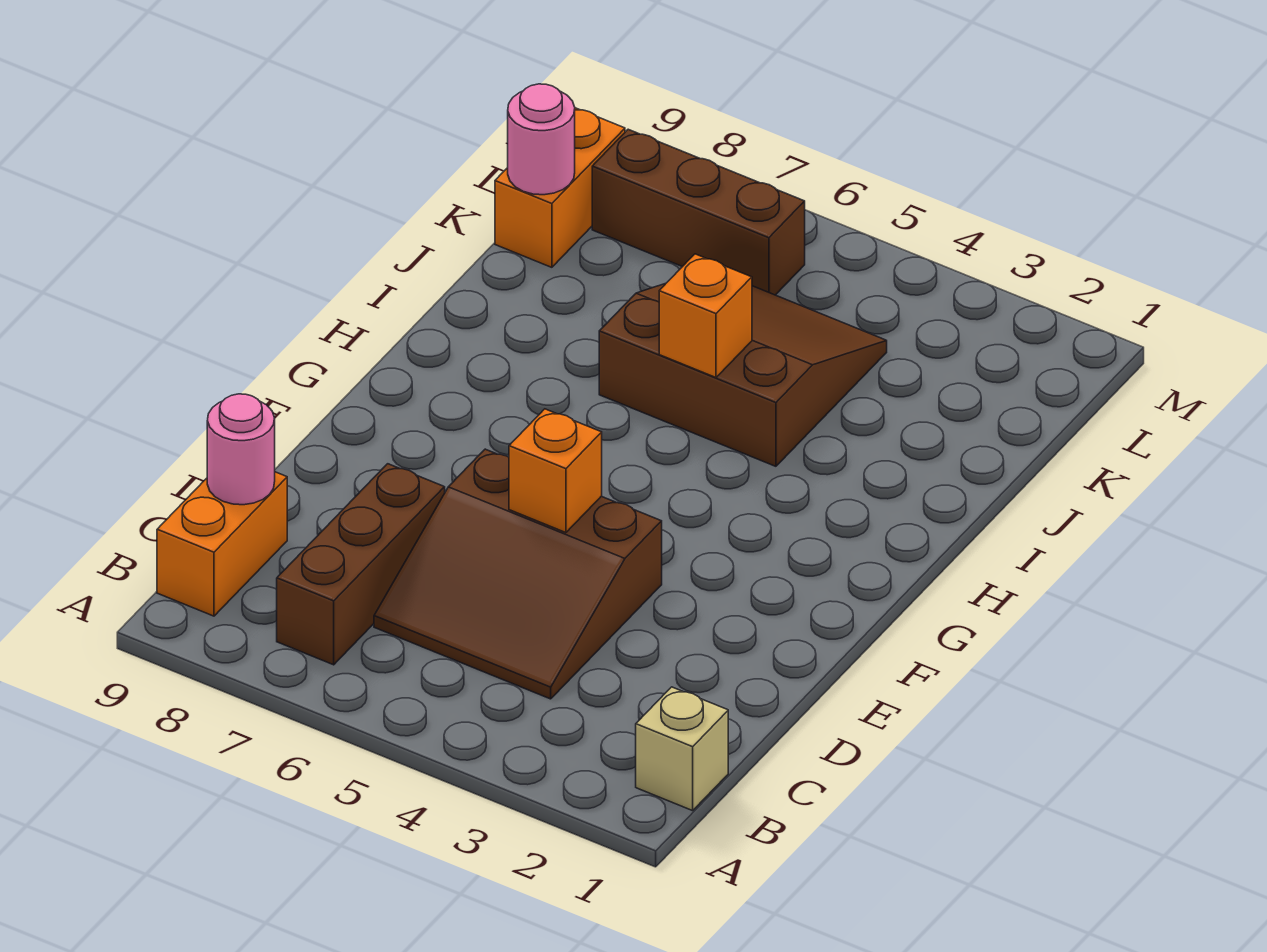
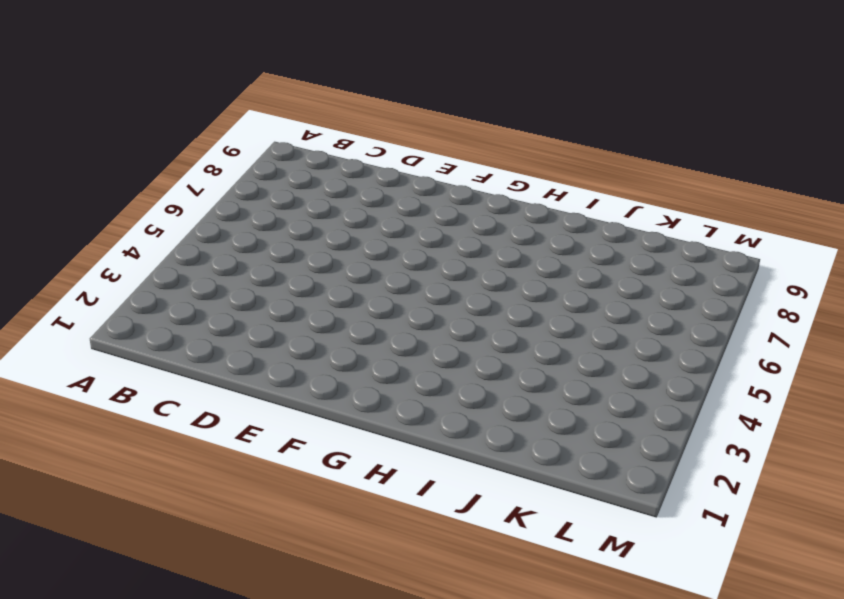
none -> tan 1x1 brick [636,687,728,811]
none -> brown 1x3 brick [277,464,445,665]

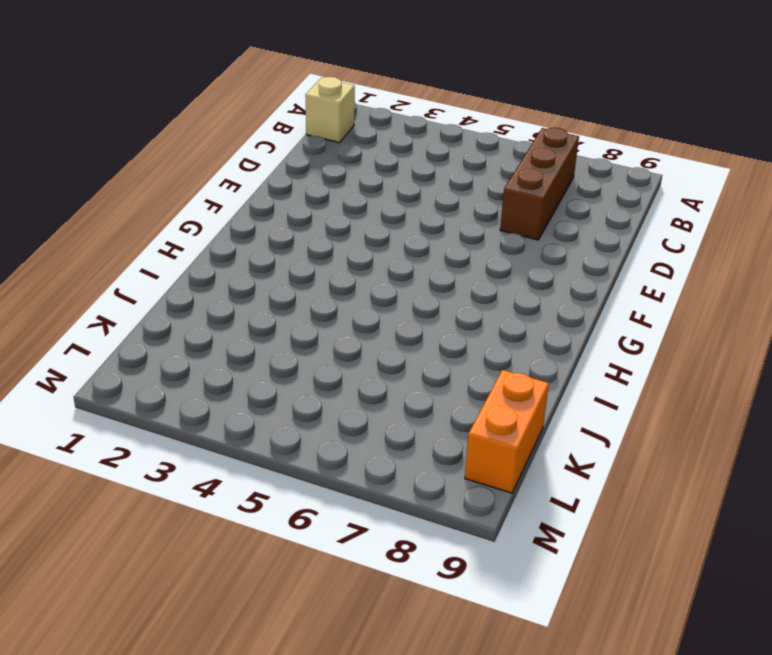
none -> orange 1x2 brick [157,472,287,616]
none -> brown 3x3 slope [374,449,662,699]

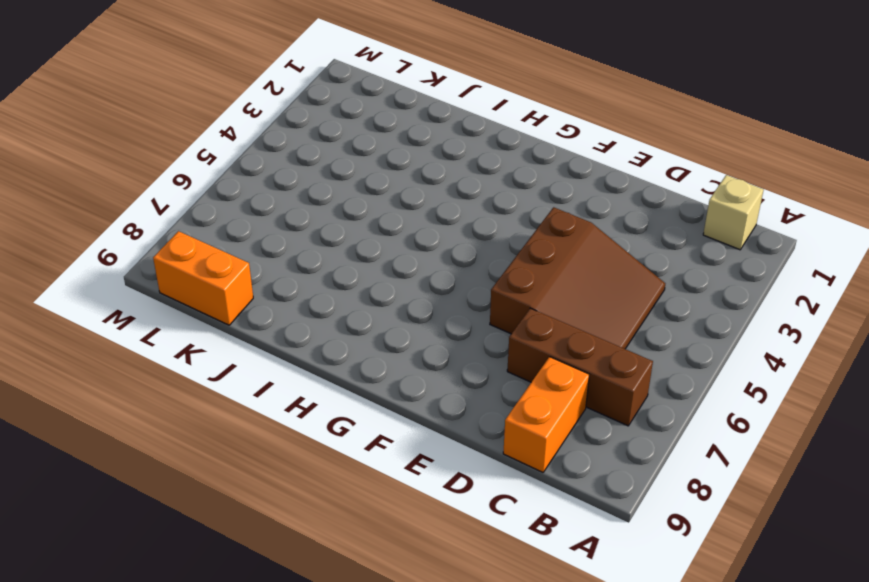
orange 1x2 brick [503,357,589,472] -> orange 1x2 brick turned to [157,472,287,616]
none -> brown 3x3 slope [599,283,887,466]
none -> brown 1x3 brick [592,129,805,295]

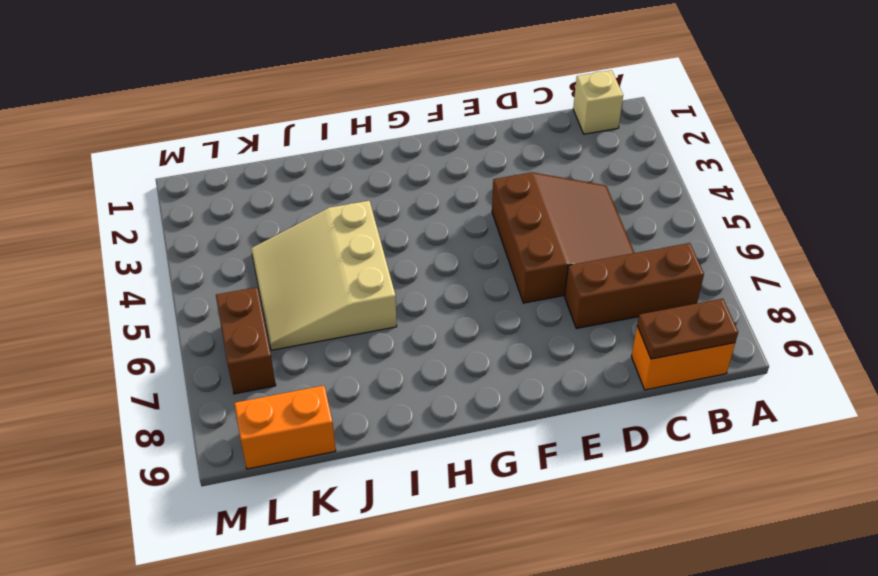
brown 1x2 plate [637,299,738,359] -> pink 1x1 round brick [207,394,275,505]
tan 3x3 slope [251,201,397,350] -> brown 3x3 slope [599,283,887,466]
brown 1x2 brick [216,287,276,394] -> brown 1x3 brick [592,129,805,295]
none -> orange 1x1 brick [509,409,602,533]
none -> orange 1x1 brick [659,254,752,378]

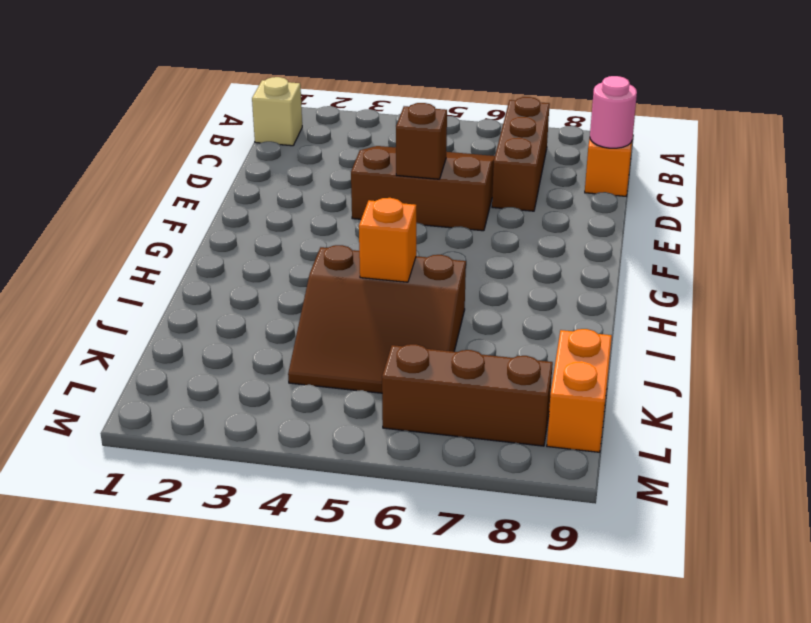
brown 1x1 brick [396,103,447,179] -> orange 1x1 brick [509,409,602,533]
none -> pink 1x1 round brick [508,84,575,195]

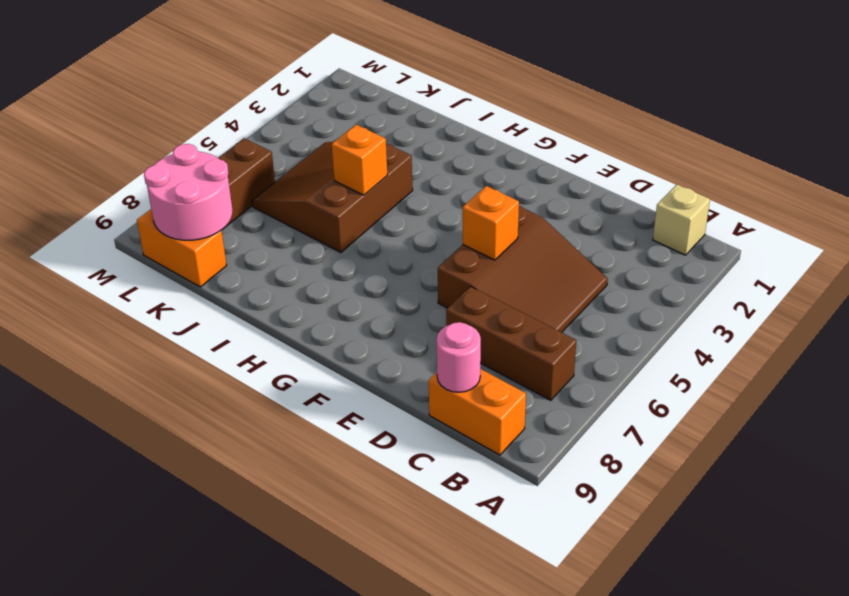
pink 2x2 round brick [144,144,232,240] -> pink 1x1 round brick [508,84,575,195]

